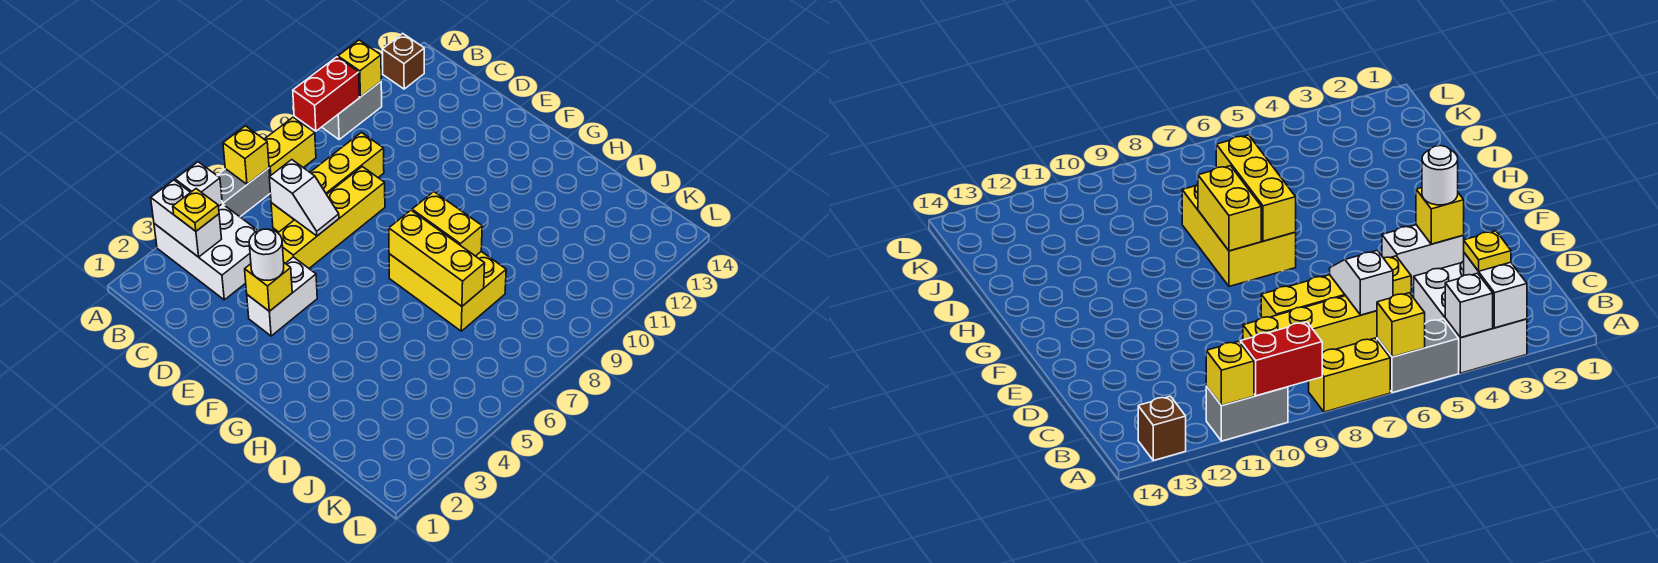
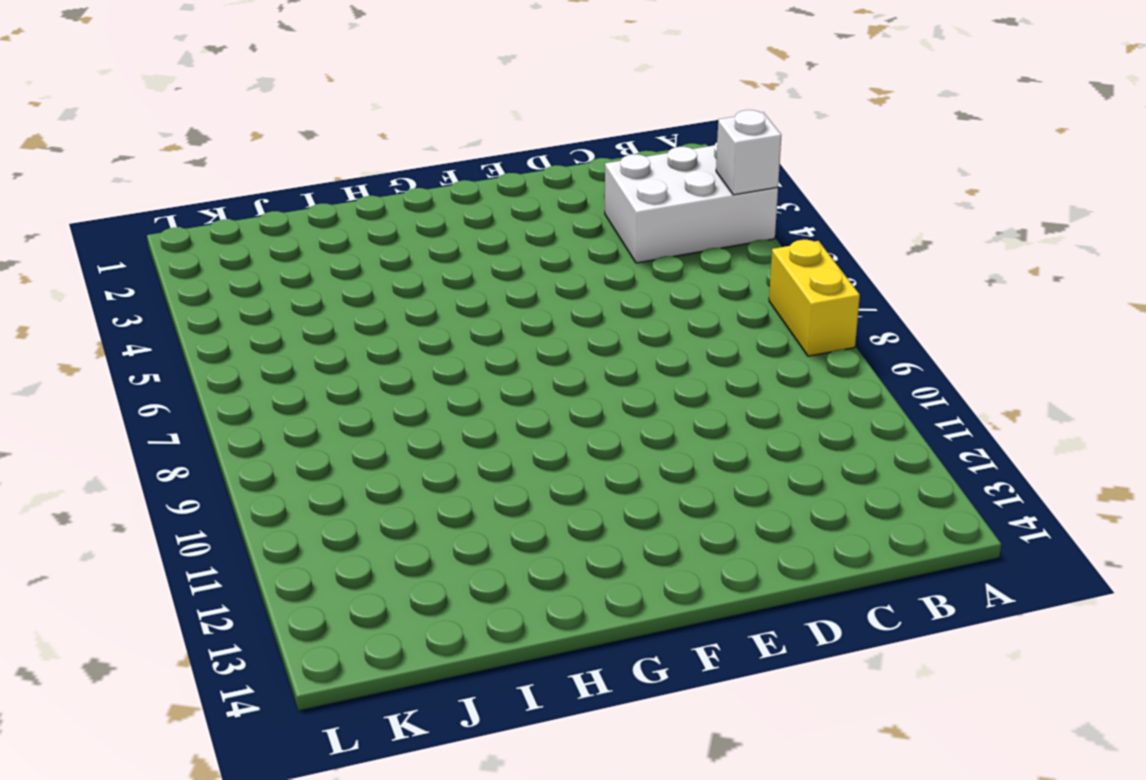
none -> grey 1x2 brick [217,168,270,217]
none -> grey 1x2 brick [322,82,382,139]
none -> brown 1x1 brick [382,34,424,89]

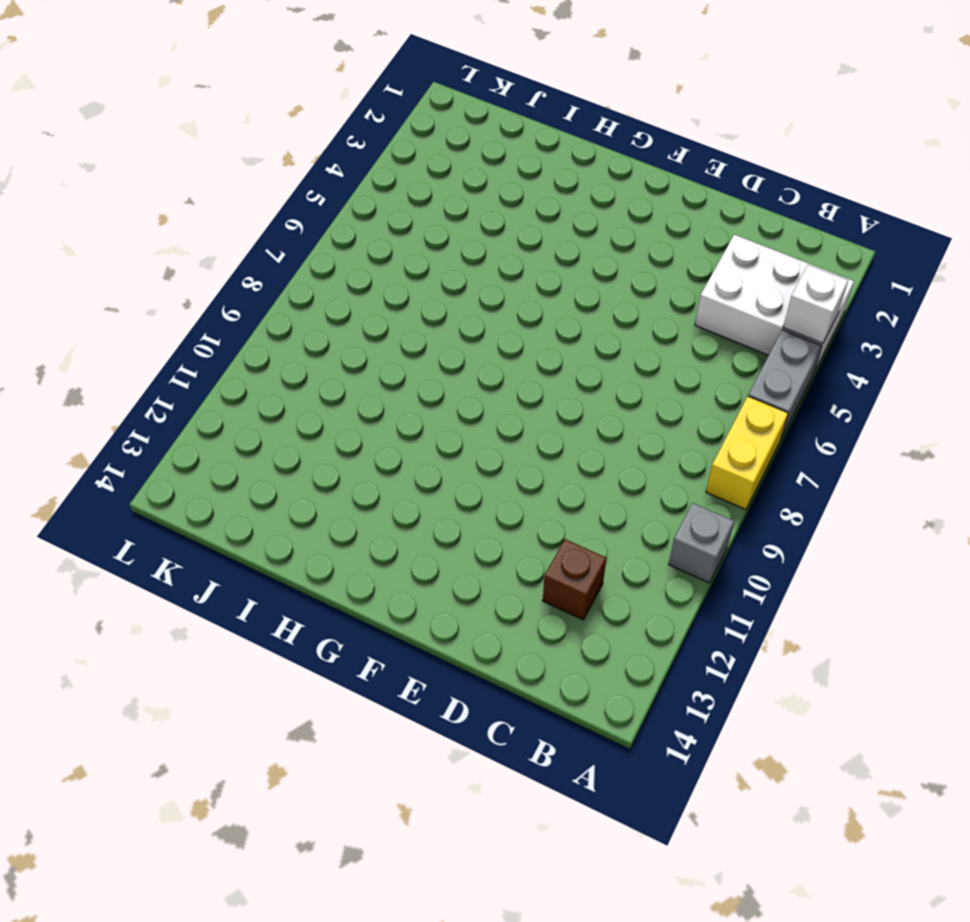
grey 1x1 brick [669,503,734,583] -> grey 1x2 brick [322,82,382,139]
brown 1x1 brick [543,539,606,620] -> brown 1x1 brick moved to [382,34,424,89]
none -> yellow 1x4 brick [271,132,384,232]
none -> yellow 1x4 brick [278,167,385,268]
none -> white 1x2 brick [247,257,317,336]

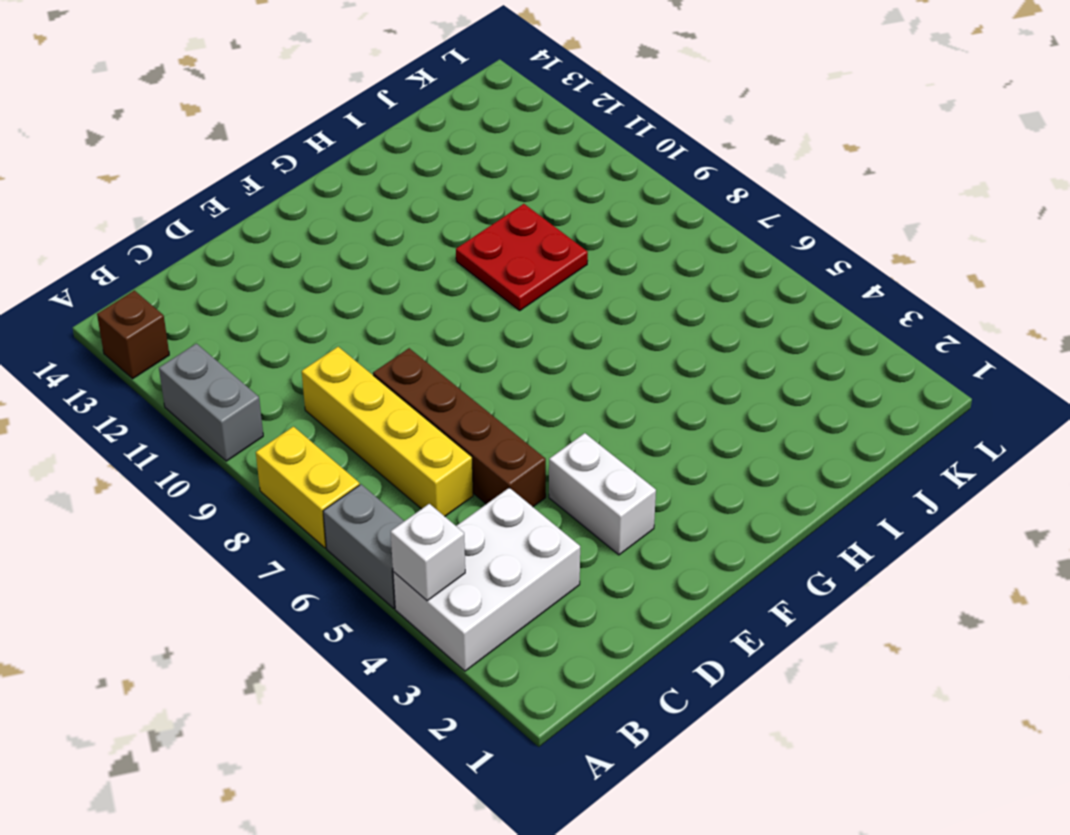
brown 1x4 brick [373,348,546,507] -> yellow 1x4 brick [278,167,385,268]
red 2x2 plate [456,204,588,311] -> none
none -> yellow 2x3 brick [389,252,506,331]
none -> white 1x2 brick [151,180,222,257]
none -> yellow 1x1 brick [223,126,269,184]

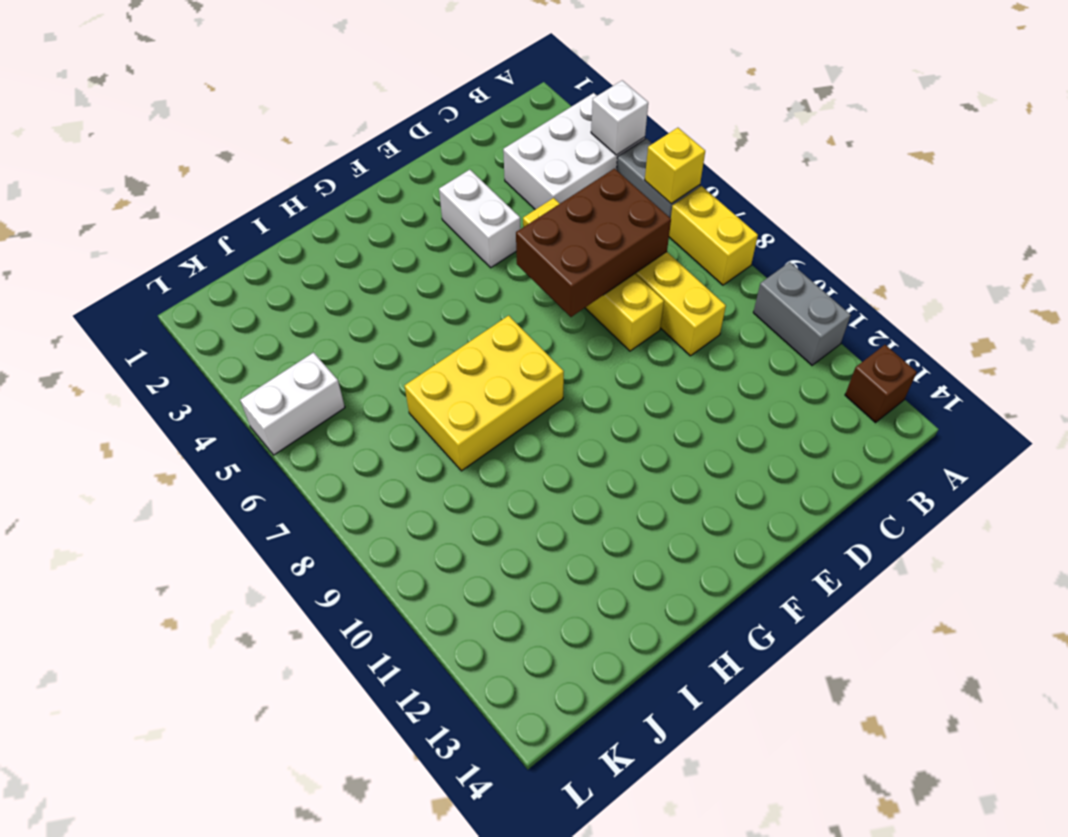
brown 2x3 brick [516,169,671,317] -> white 1x2 slope [269,160,339,236]
white 1x2 brick [240,352,345,455] -> white 1x2 brick moved to [151,180,222,257]
none -> red 1x2 brick [293,57,359,131]
none -> yellow 1x1 brick [338,40,381,97]
none -> yellow 1x1 brick [245,263,292,311]

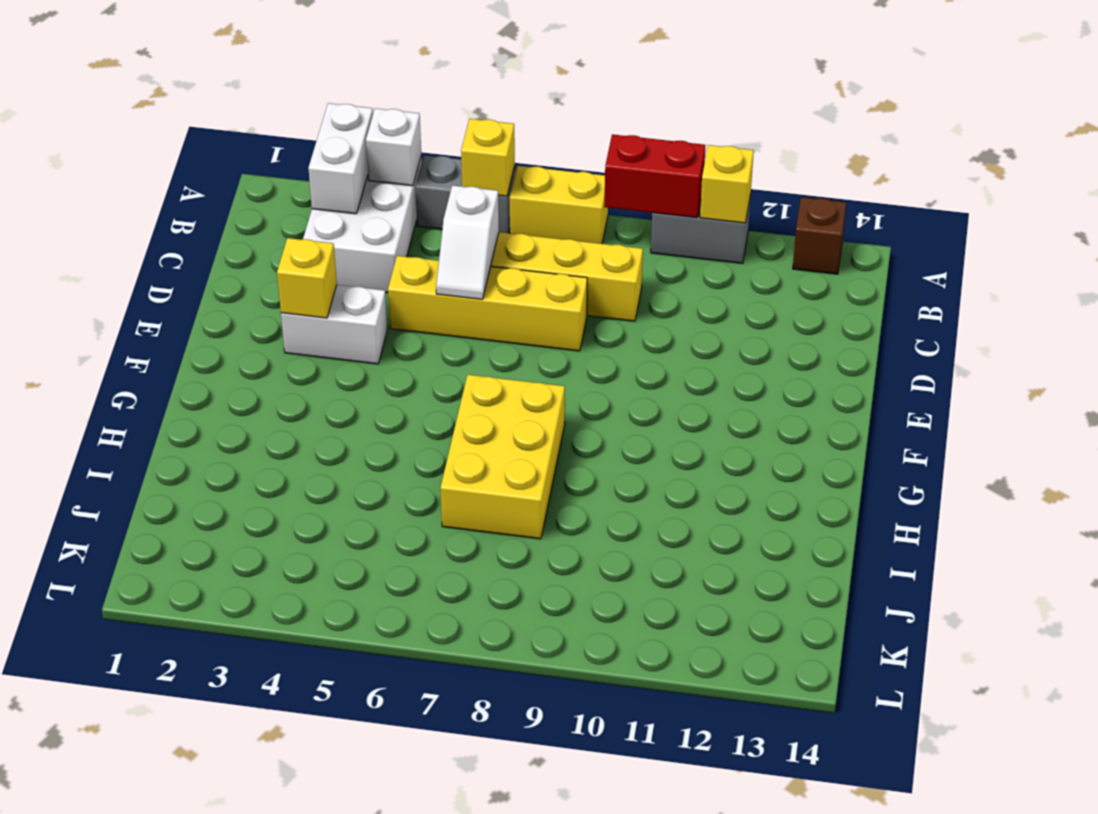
none -> yellow 1x3 brick [389,210,485,306]
none -> yellow 1x2 brick [412,192,482,256]
none -> yellow 1x1 plate [173,189,219,231]

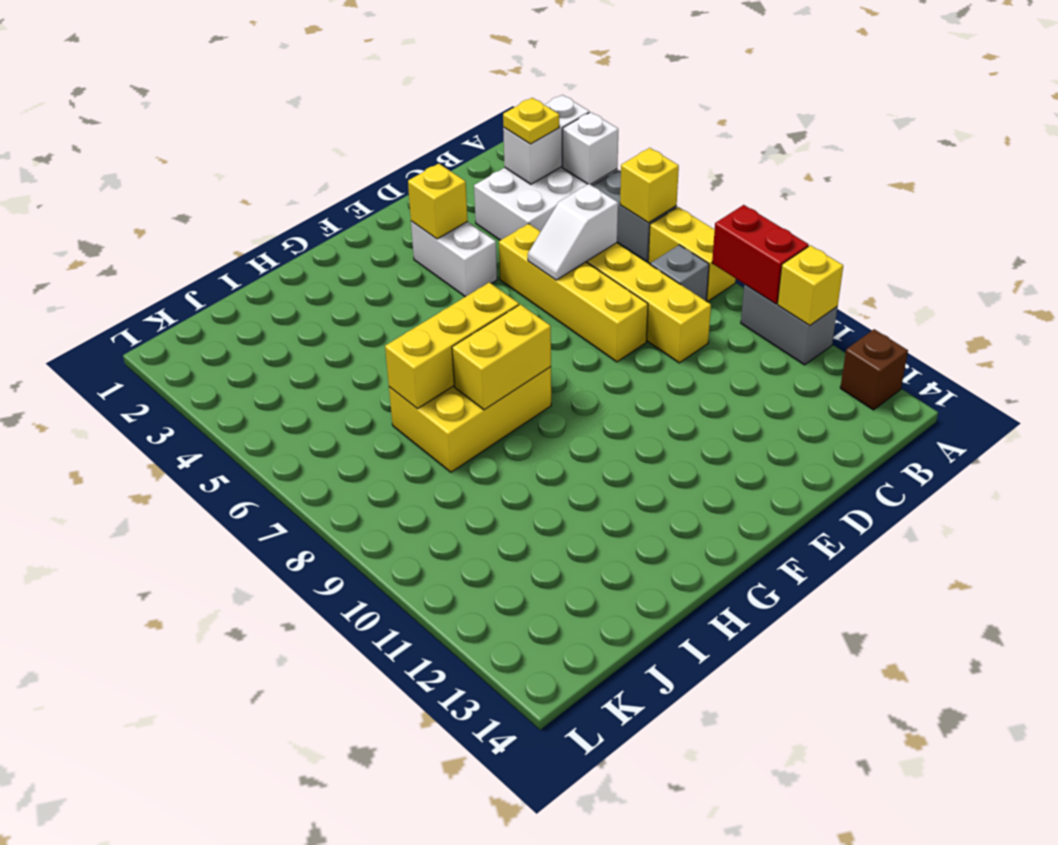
grey 1x1 brick [650,245,709,301] -> none
none -> white 1x1 round brick [249,229,284,280]

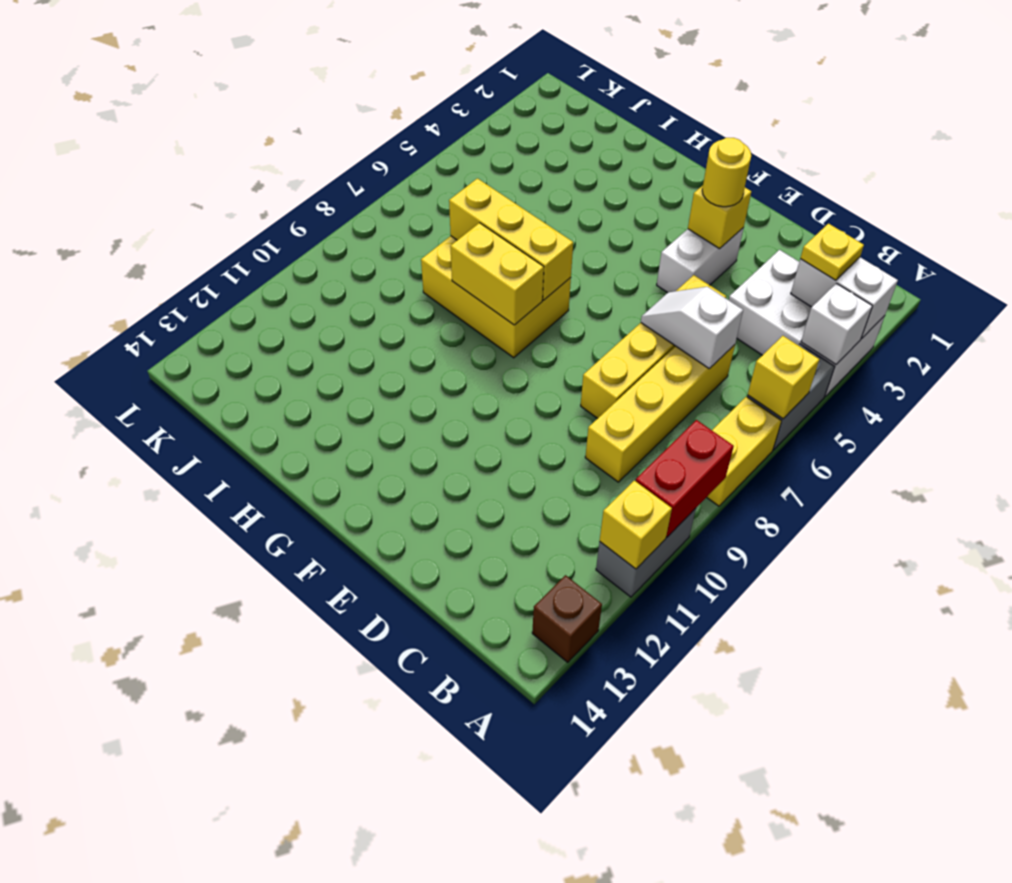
yellow 1x1 round brick [702,138,751,207] -> white 1x1 round brick [249,229,284,280]

